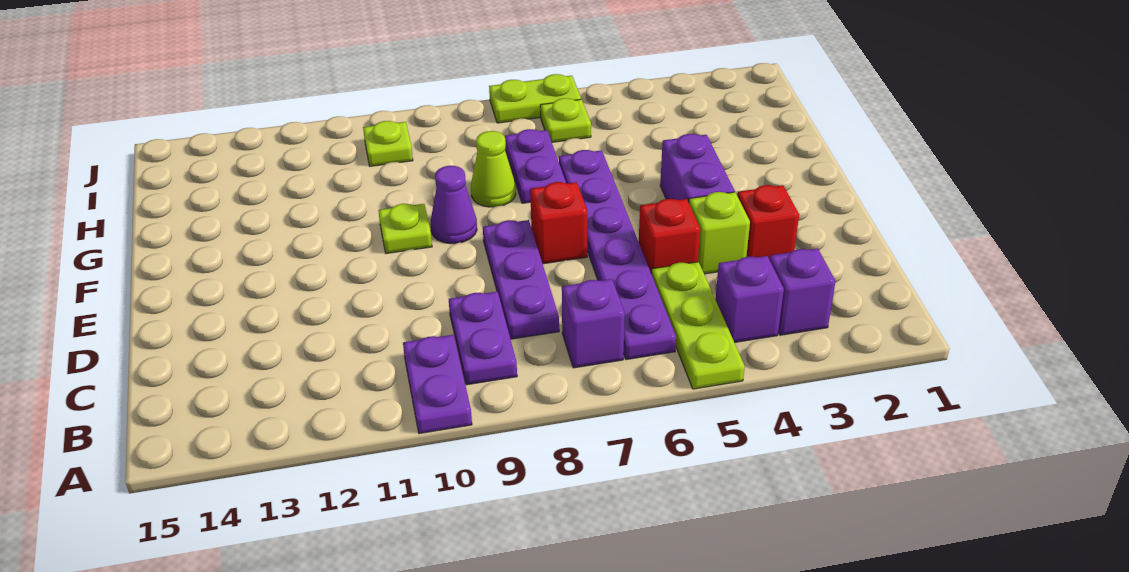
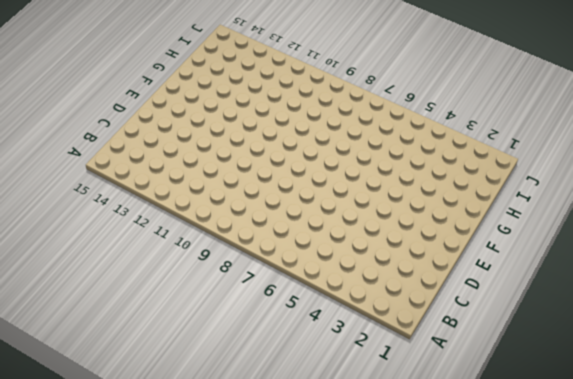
none -> lime 1x3 plate [651,262,745,389]
none -> purple 1x2 plate [403,335,472,434]
none -> purple 1x1 brick [769,248,836,335]

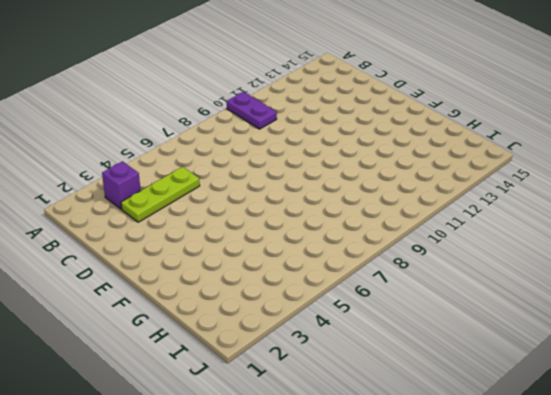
lime 1x3 plate [121,167,200,222] -> lime 1x3 plate turned to [651,262,745,389]
none -> purple 1x1 brick [715,256,784,342]
none -> purple 1x6 plate [559,150,676,360]
none -> purple 1x1 brick [562,279,625,368]

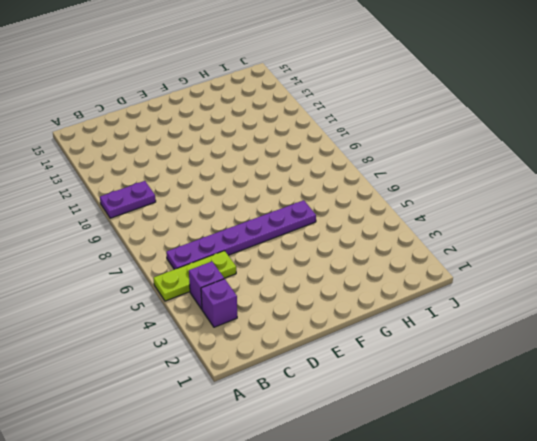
none -> purple 1x1 brick [562,279,625,368]
none -> purple 1x2 plate [449,292,517,385]
none -> purple 1x3 plate [483,220,559,339]

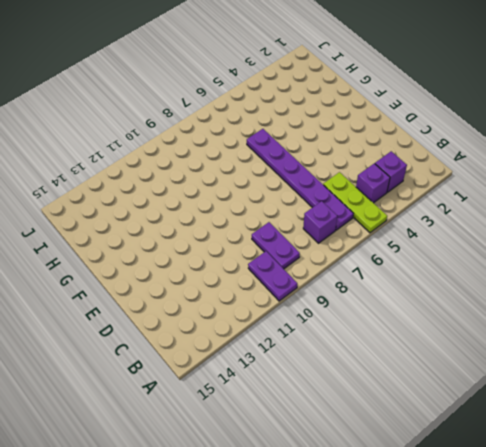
none -> purple 1x3 plate [483,220,559,339]
none -> red 1x1 brick [737,185,799,258]
none -> lime 1x1 brick [689,192,750,274]

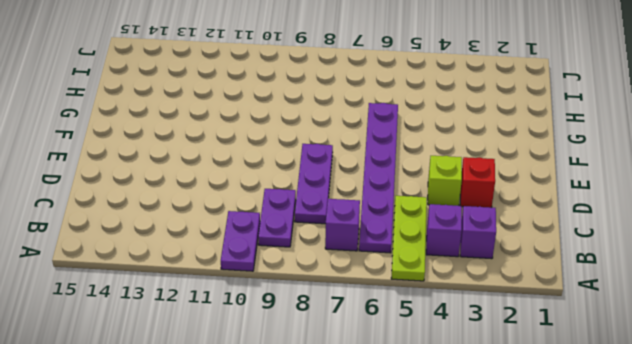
none -> red 1x1 brick [639,199,700,272]
none -> purple 1x2 brick [660,134,735,203]
none -> red 1x1 brick [530,182,587,264]

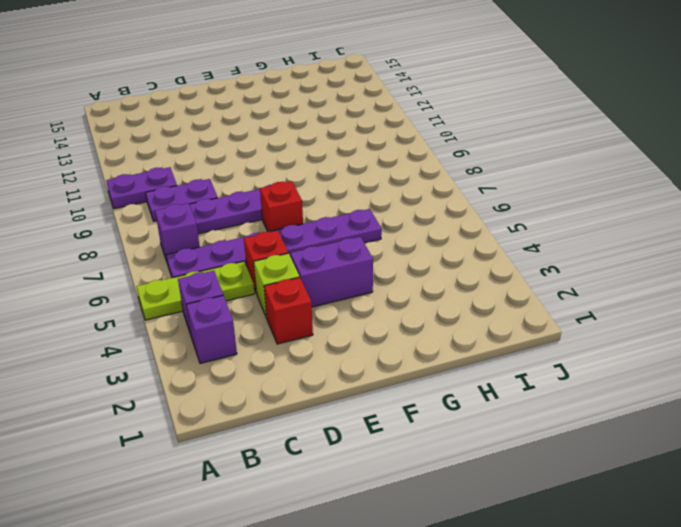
none -> purple 1x1 cone [431,166,477,244]
none -> lime 1x1 plate [378,204,432,254]
none -> purple 1x2 plate [505,129,566,203]

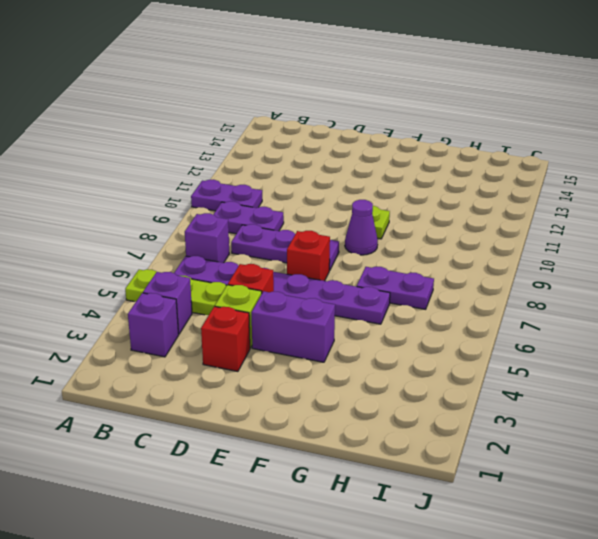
none -> lime 1x1 cone [471,131,516,207]
none -> lime 1x1 plate [540,98,591,142]
none -> lime 1x1 plate [363,121,413,166]

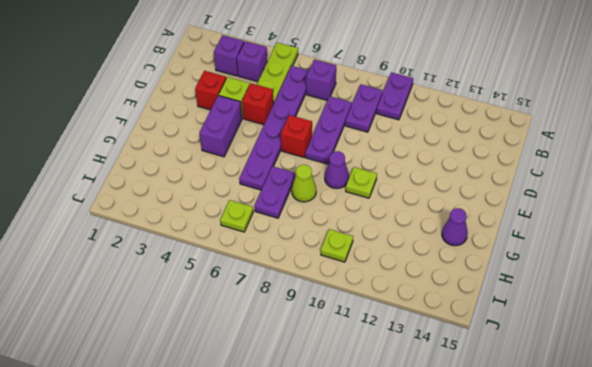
purple 1x1 cone [442,208,468,246] -> none
none -> lime 1x2 plate [489,74,581,123]

